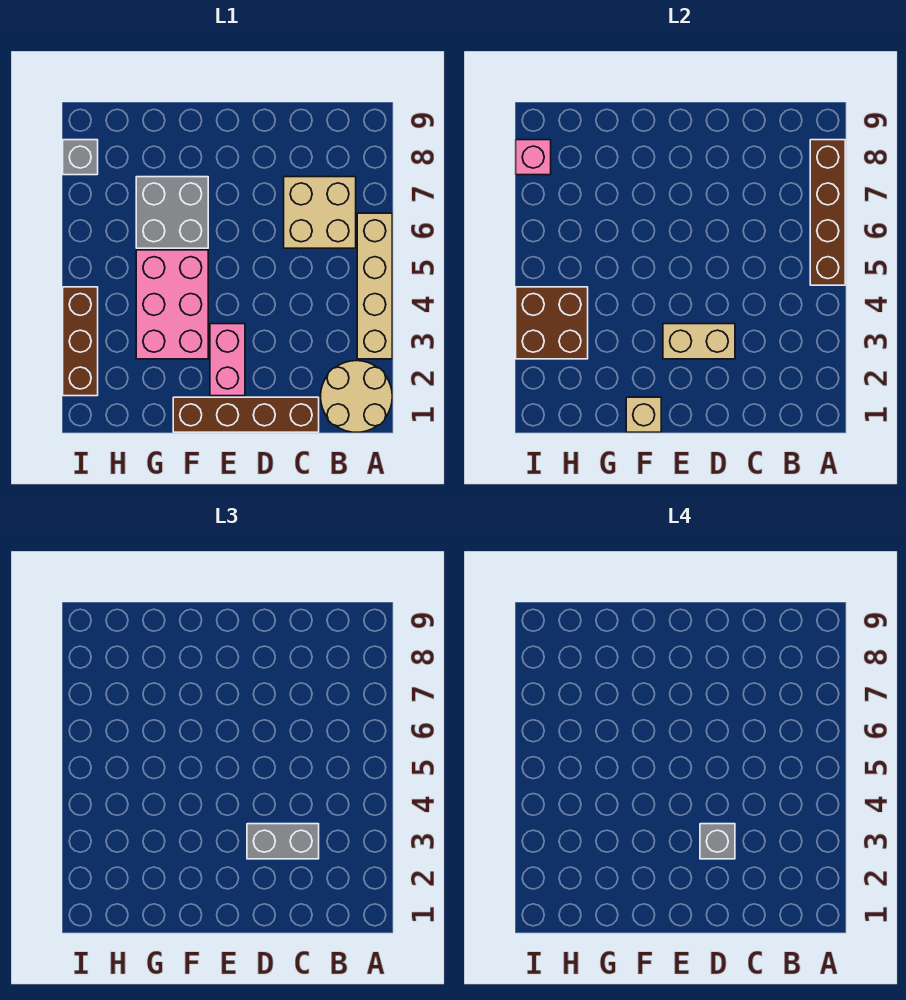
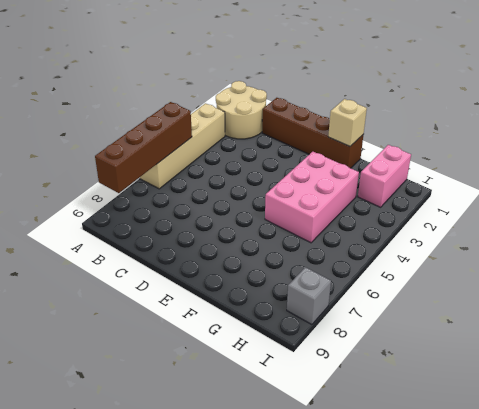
pink 1x2 brick [358,145,411,207] -> pink 1x2 brick moved to [210,324,245,396]
none -> tan 2x2 brick [284,177,356,248]
none -> grey 2x2 brick [136,177,208,248]
none -> brown 1x3 brick [63,287,98,396]

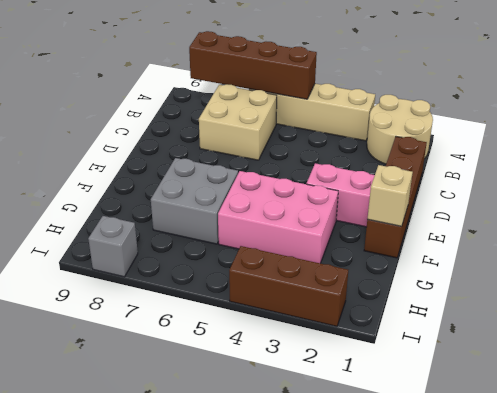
none -> tan 1x2 brick [663,324,735,359]
none -> brown 2x2 brick [516,287,588,359]
none -> pink 1x1 brick [516,140,551,175]

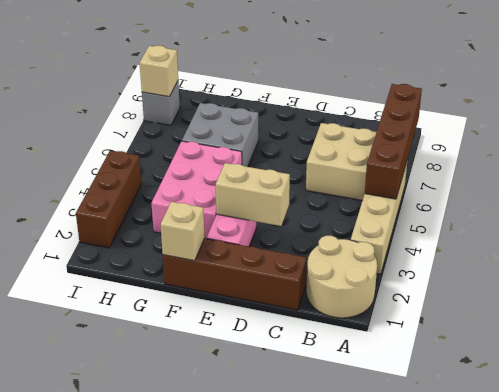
tan 1x1 brick [140,46,178,97] -> pink 1x1 brick [516,140,551,175]
none -> brown 2x2 brick [516,287,588,359]
none -> grey 1x2 brick [247,824,319,859]
none -> grey 1x1 brick [700,824,735,859]

